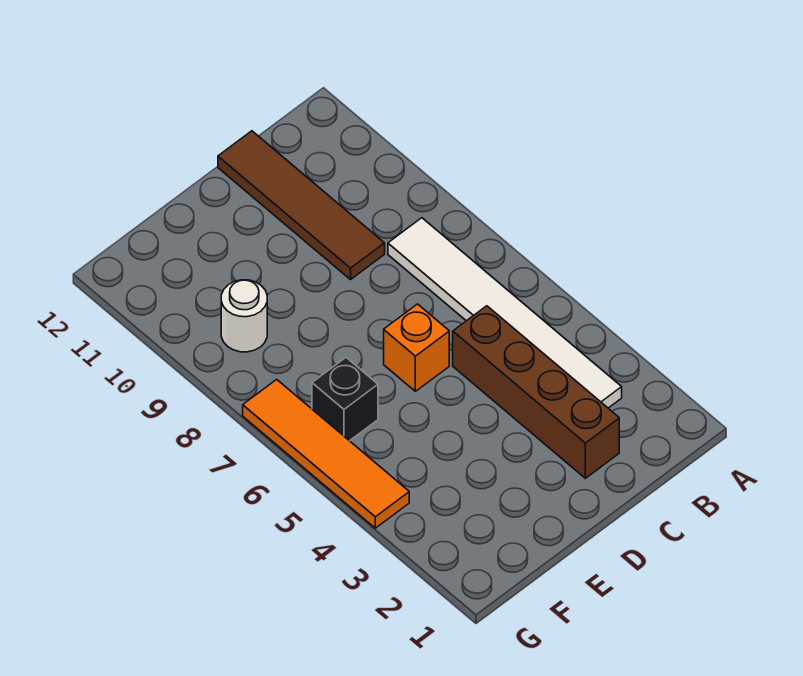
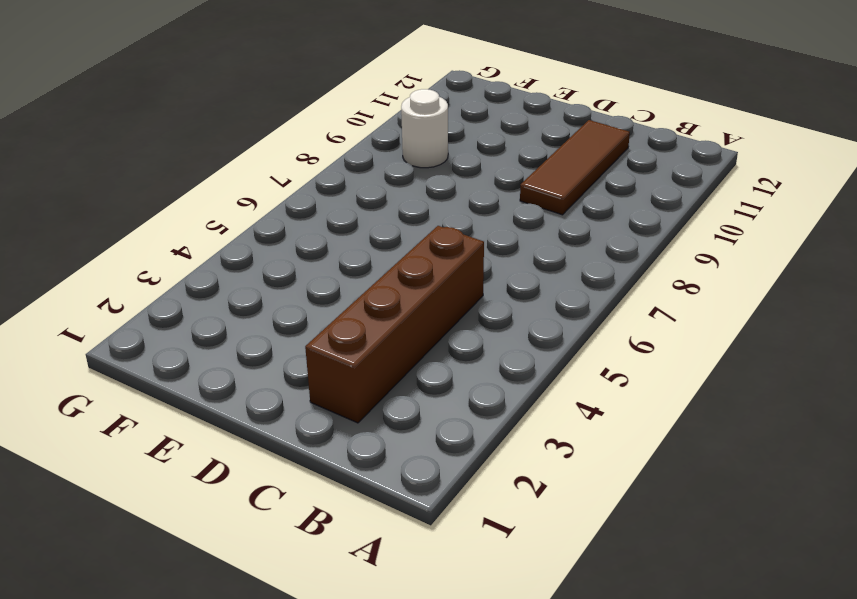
brown 1x3 tile [520,120,630,215] -> brown 1x4 tile [218,131,385,280]
none -> white 1x6 tile [388,218,622,408]
none -> orange 1x1 brick [384,304,449,391]

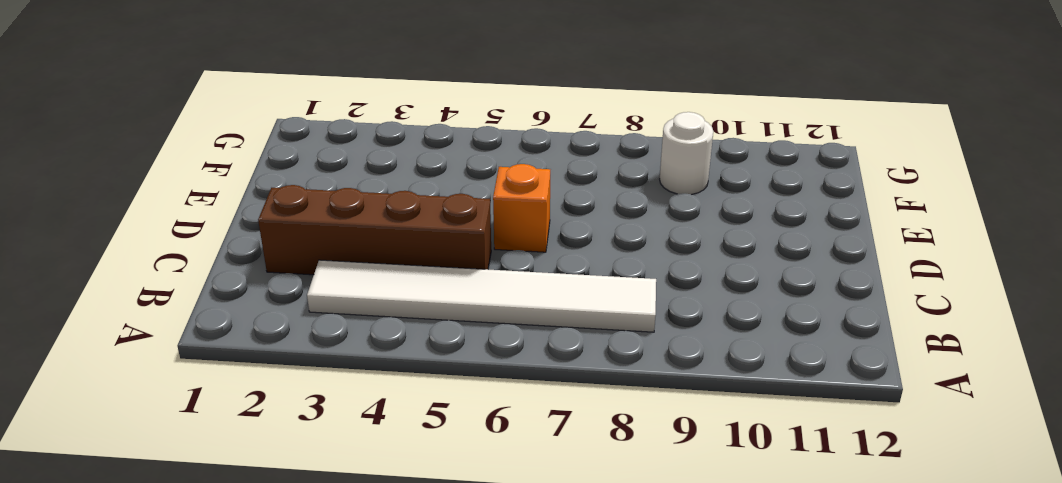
none -> brown 1x4 tile [218,131,385,280]
none -> black 1x1 brick [312,358,378,441]

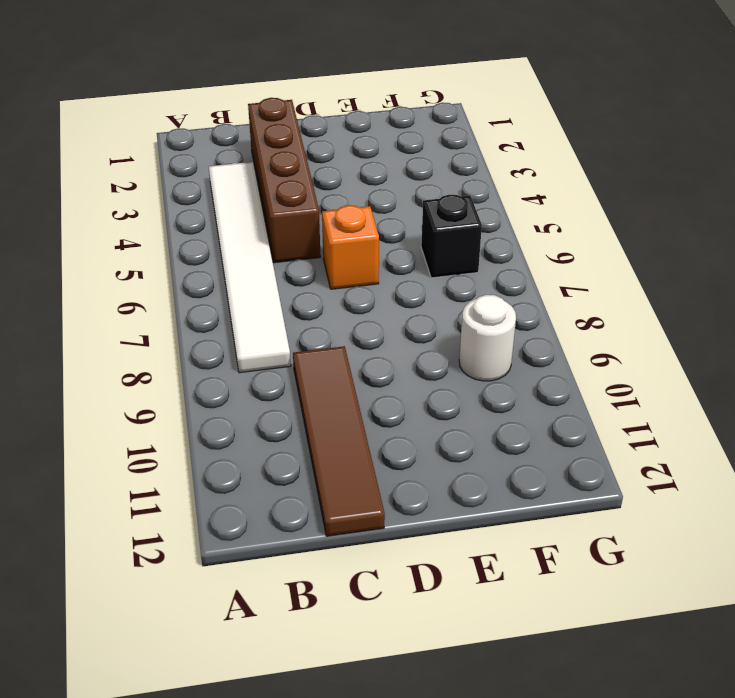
none -> orange 1x4 tile [243,379,409,528]

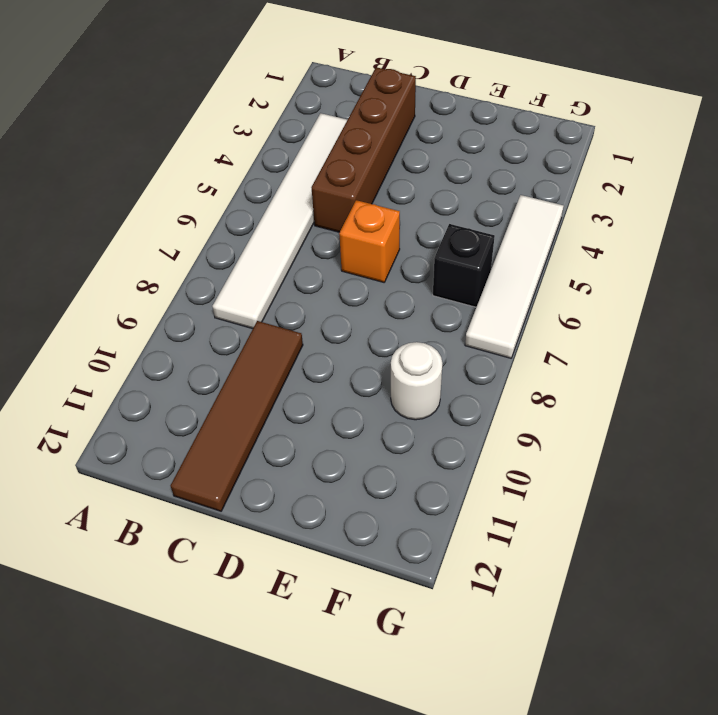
white 1x4 tile [465,195,564,358] -> orange 1x4 tile [243,379,409,528]

